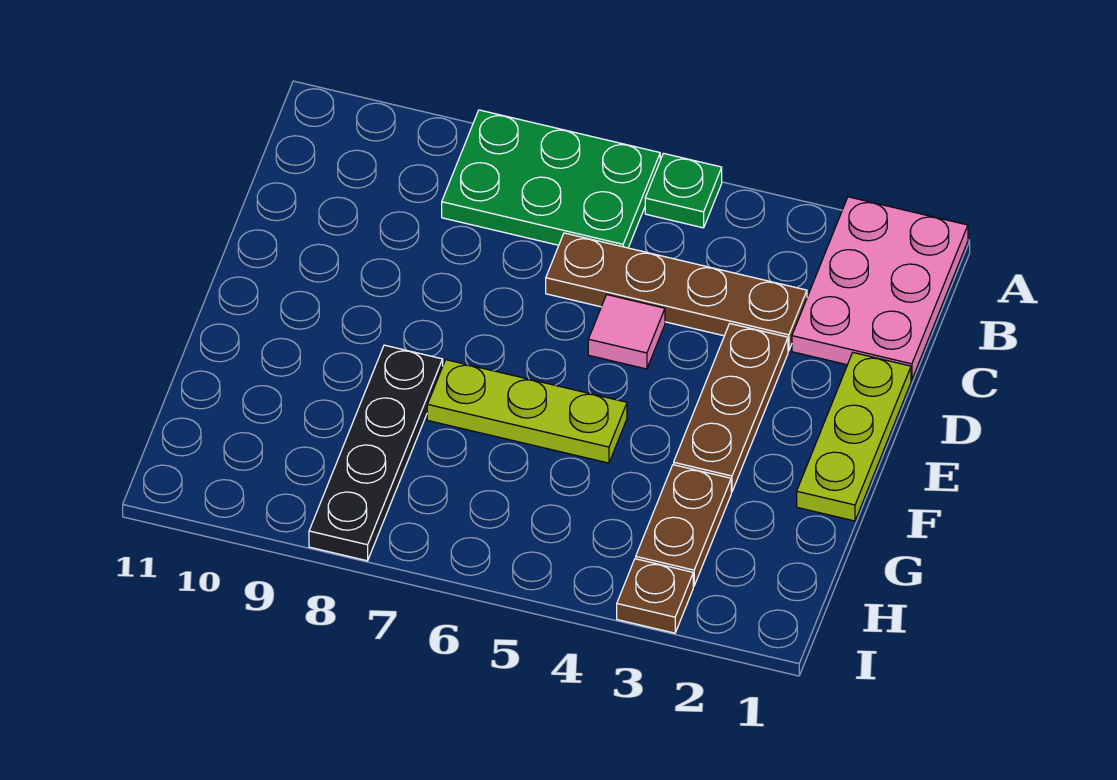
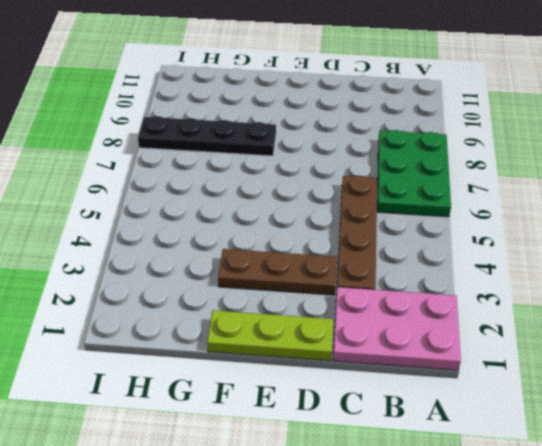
none -> green 1x1 plate [645,153,722,228]
none -> pink 1x1 tile [588,295,665,369]

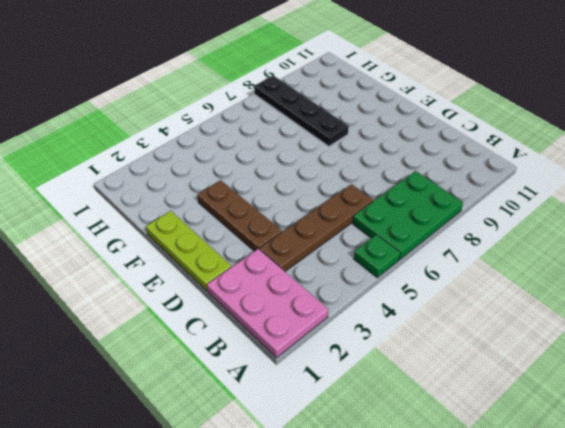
none -> pink 1x1 tile [588,295,665,369]
none -> lime 1x3 plate [427,360,627,463]

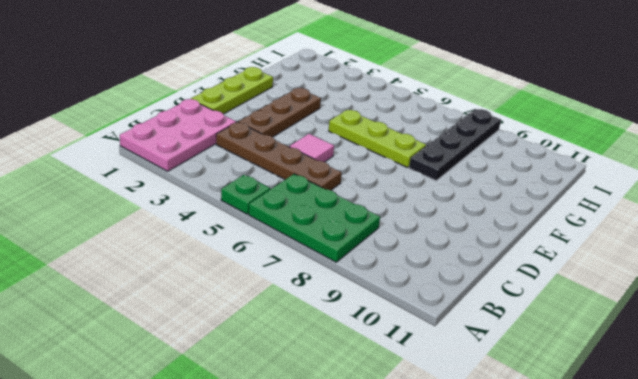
none -> brown 1x2 plate [636,465,731,586]
none -> brown 1x1 plate [617,559,693,633]

